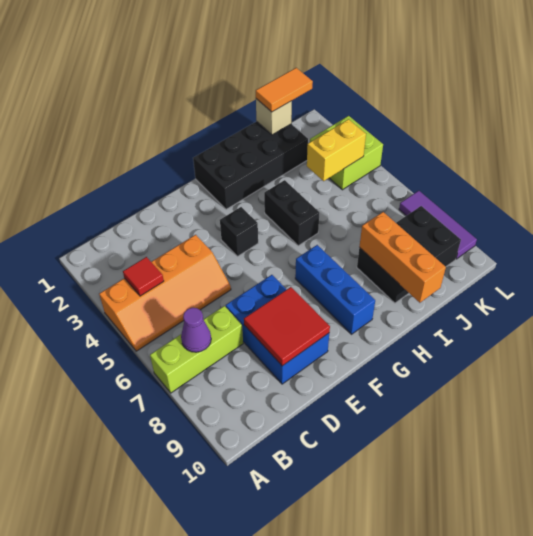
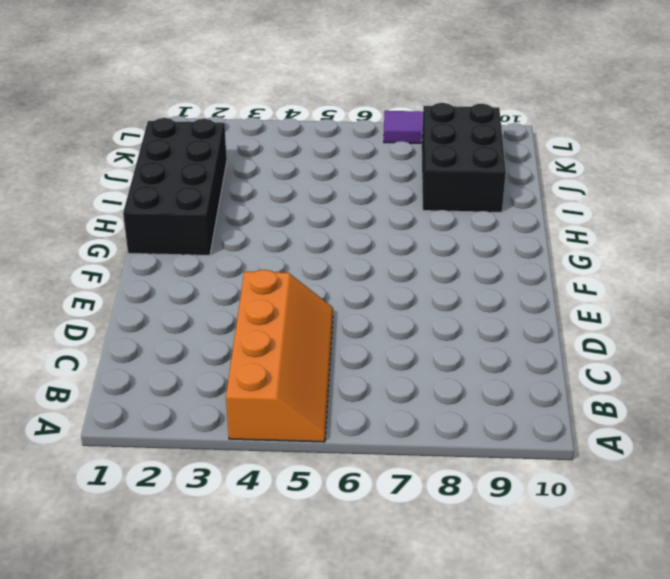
none -> lime 1x3 brick [150,306,243,393]
none -> blue 2x3 brick [226,275,329,384]
none -> black 1x1 brick [220,207,258,256]

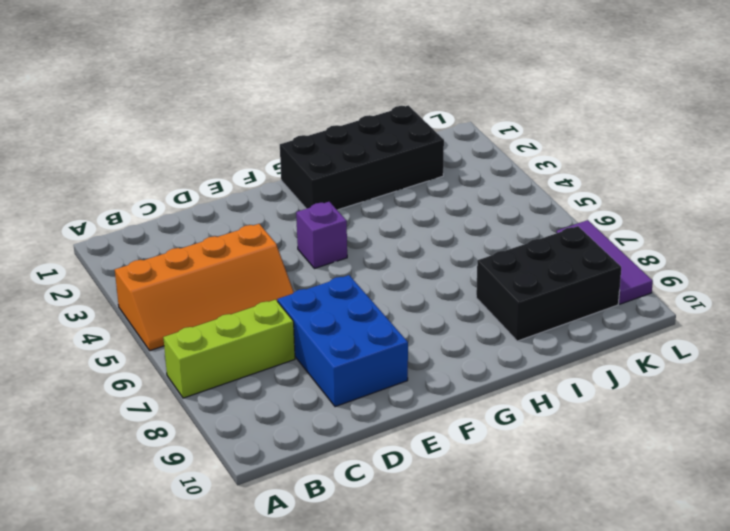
purple 1x1 brick [296,202,347,269] -> black 1x1 brick [220,207,258,256]
none -> blue 1x3 brick [295,245,375,334]
none -> black 1x2 brick [264,180,319,246]
none -> lime 2x2 brick [310,116,383,190]

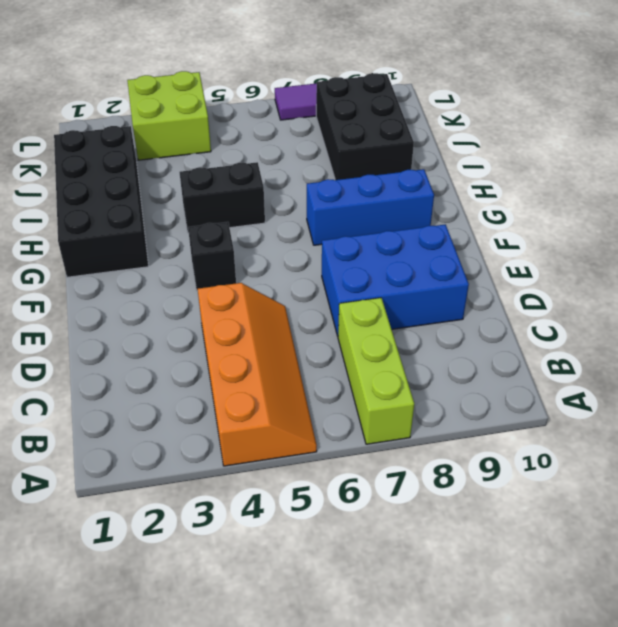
none -> red 1x1 tile [123,257,164,296]
none -> purple 1x1 cone [181,308,211,352]
none -> red 2x2 tile [244,287,330,366]

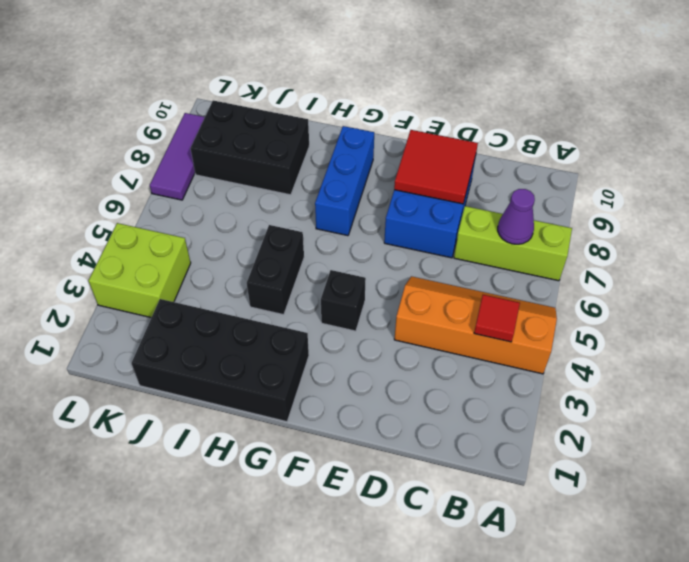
none -> orange 1x3 brick [359,212,446,303]
none -> tan 1x1 brick [256,99,292,135]
none -> yellow 1x2 brick [307,119,366,181]

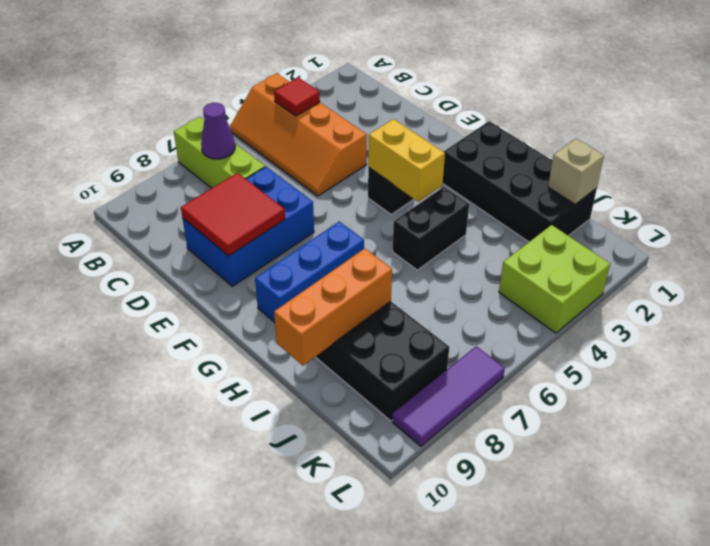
yellow 1x2 brick [368,119,445,202] -> yellow 1x2 brick moved to [307,119,366,181]
none -> orange 1x2 tile [256,68,313,112]

